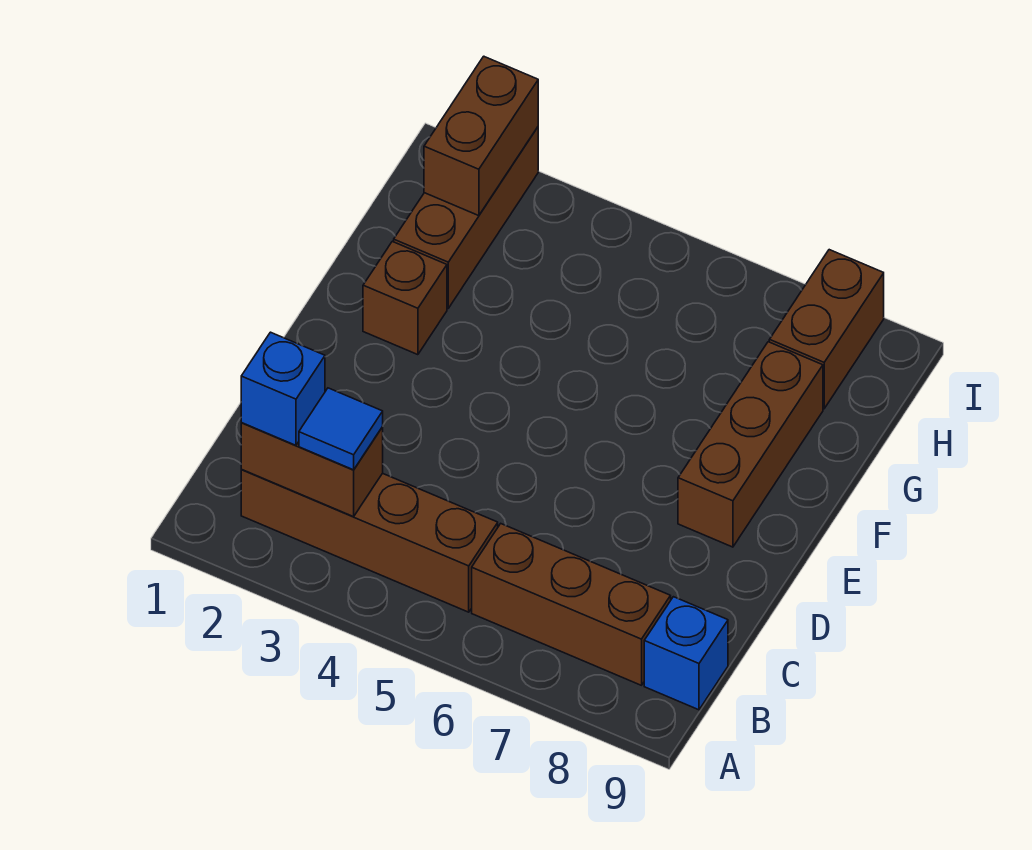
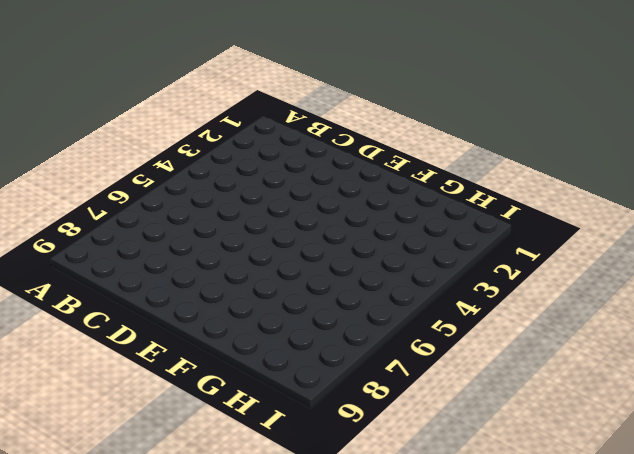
none -> brown 1x4 brick [241,469,498,612]
none -> brown 1x3 brick [472,524,671,685]

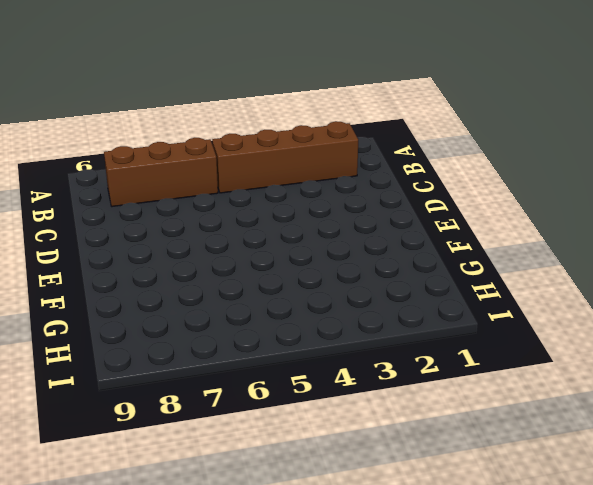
none -> blue 1x1 brick [644,597,728,710]
none -> brown 1x3 brick [678,342,823,547]

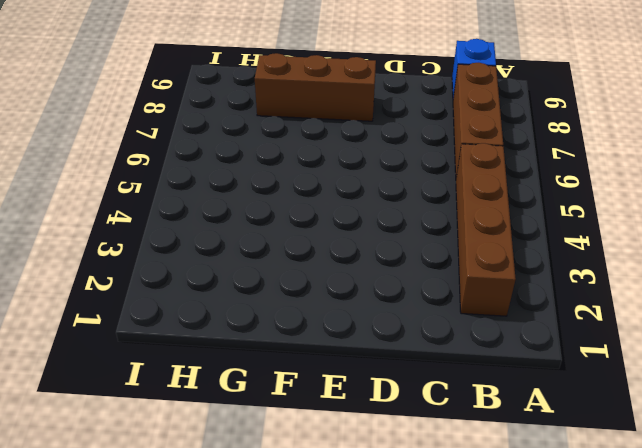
none -> brown 1x1 brick [363,241,447,355]
none -> brown 1x3 brick [394,127,538,308]

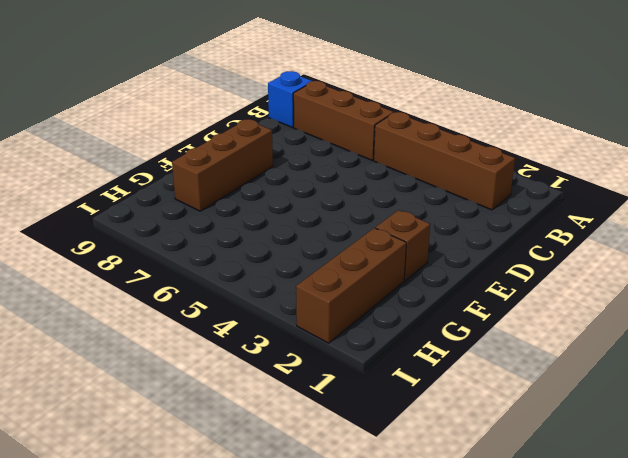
none -> brown 1x2 brick [769,250,884,409]
none -> brown 1x2 brick [241,423,383,517]

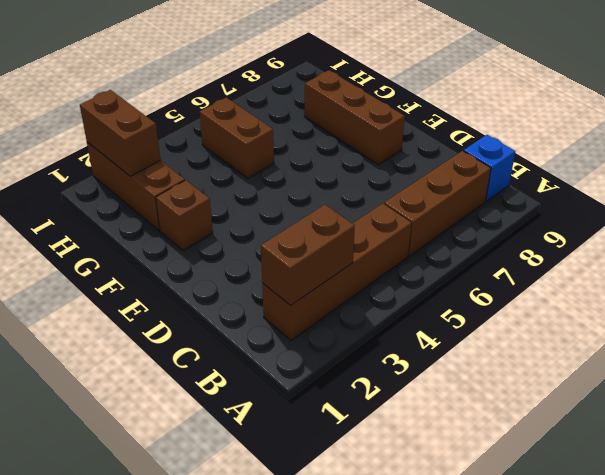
brown 1x2 brick [200,97,274,178] -> brown 1x2 brick moved to [769,250,884,409]
none -> blue 1x1 brick [241,332,325,445]
none -> blue 1x1 tile [299,388,383,470]

